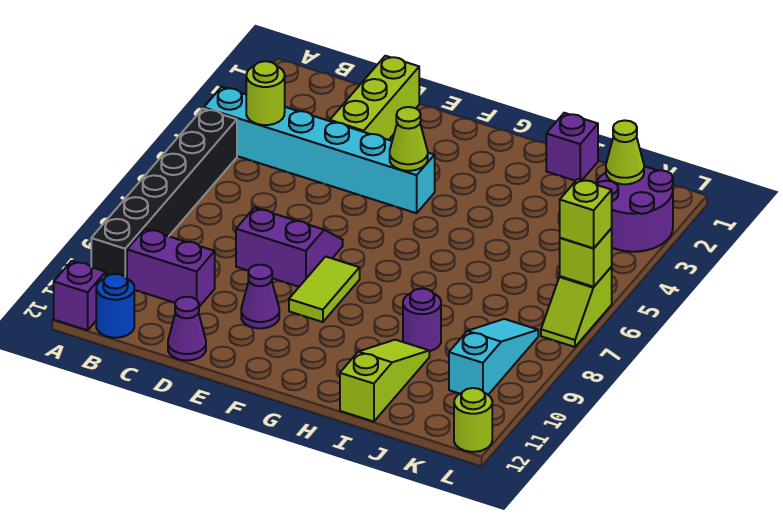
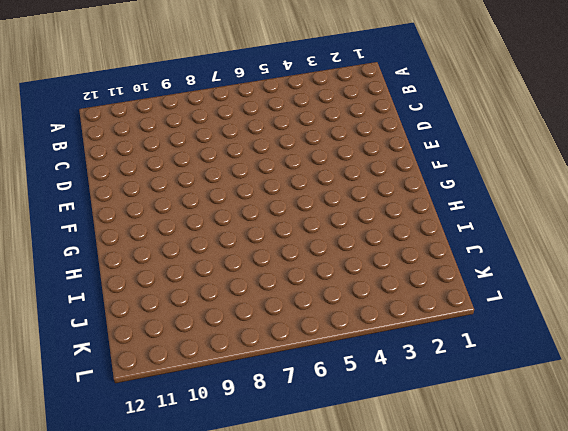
none -> cyan 1x6 brick [204,87,435,213]
none -> black 1x6 brick [91,109,237,279]
none -> purple 1x1 brick [54,261,106,330]

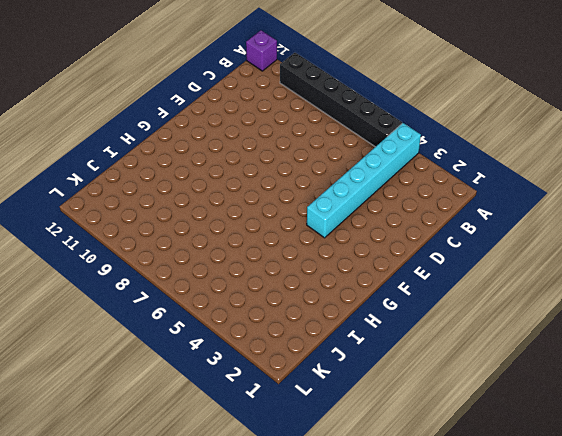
none -> purple 1x2 brick [127,229,215,307]
none -> blue 1x1 round brick [96,274,134,338]
none -> lime 1x3 brick [330,56,419,140]

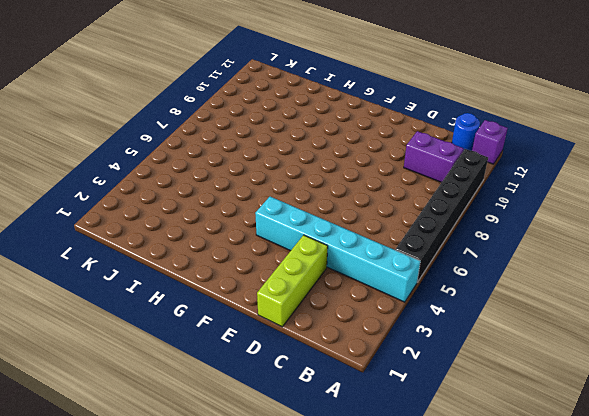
none -> purple 2x2 slope [236,208,343,287]
none -> purple 1x1 cone [168,297,206,360]
none -> purple 1x1 cone [241,265,279,328]

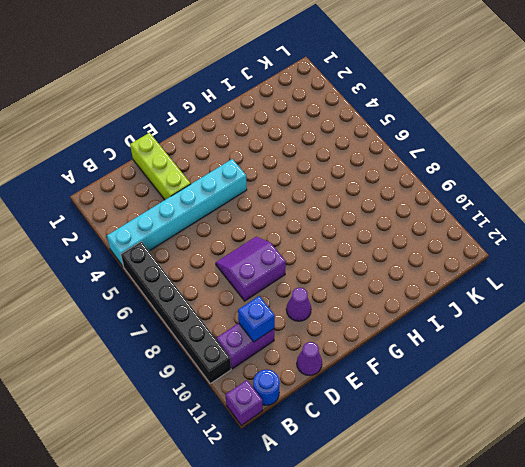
blue 1x1 brick [238,296,275,342] -> none
none -> lime 1x2 tile [289,257,360,322]
none -> purple 1x1 brick [546,113,598,181]
none -> purple 1x1 round brick [403,288,441,351]

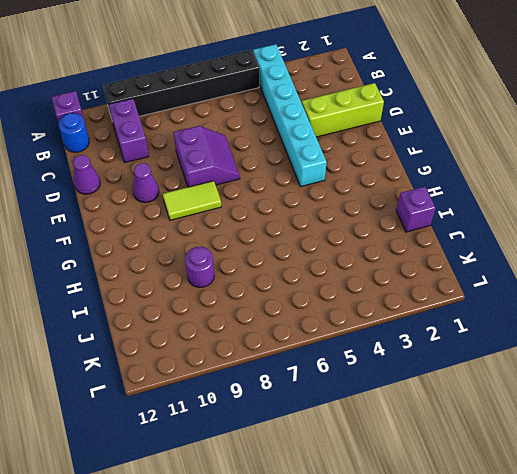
none -> lime 1x3 slope [340,340,429,422]
none -> purple 2x2 round brick [596,167,673,252]
none -> cyan 1x3 slope [449,319,538,395]

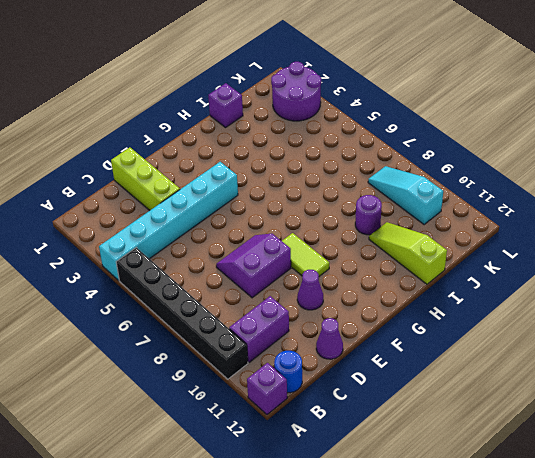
none -> lime 1x2 slope [541,267,612,347]
none -> lime 1x1 round brick [454,388,492,452]
none -> lime 1x1 round brick [246,61,285,125]

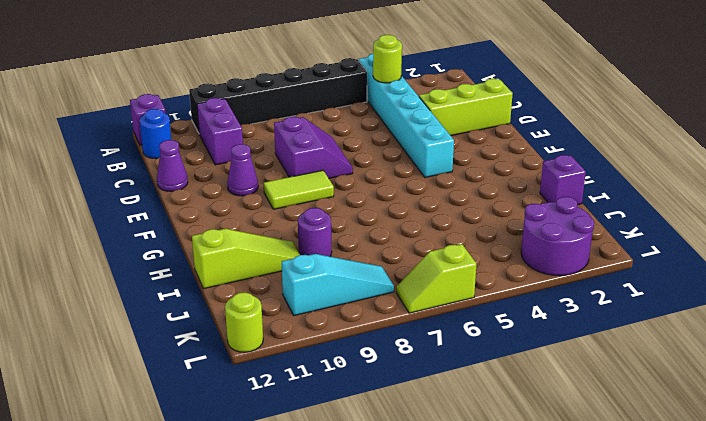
none -> lime 1x1 cone [390,107,428,171]
none -> lime 1x1 cone [606,120,644,184]
none -> lime 1x1 brick [560,228,612,287]

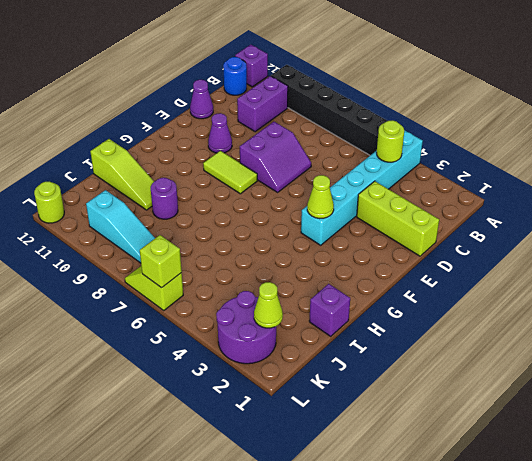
none -> lime 1x1 brick [560,179,612,248]

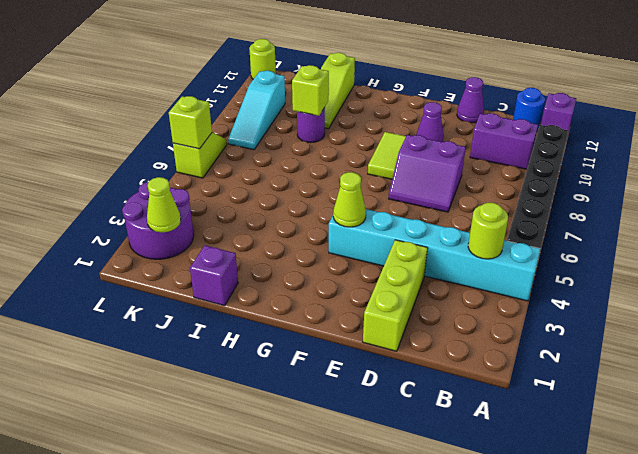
lime 1x1 brick [292,65,329,116] -> lime 1x1 brick moved to [560,179,612,248]

